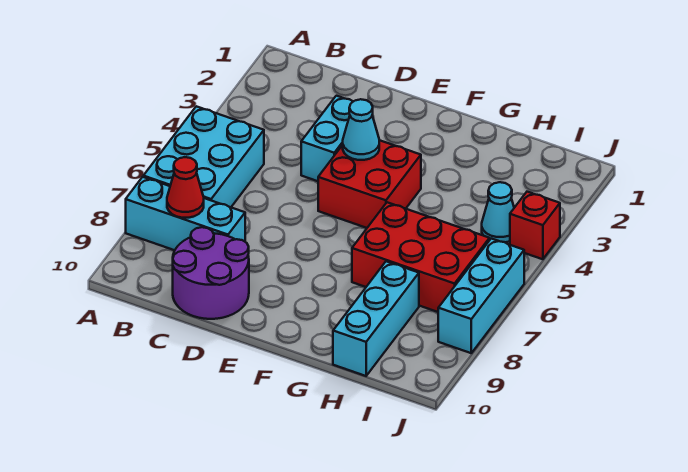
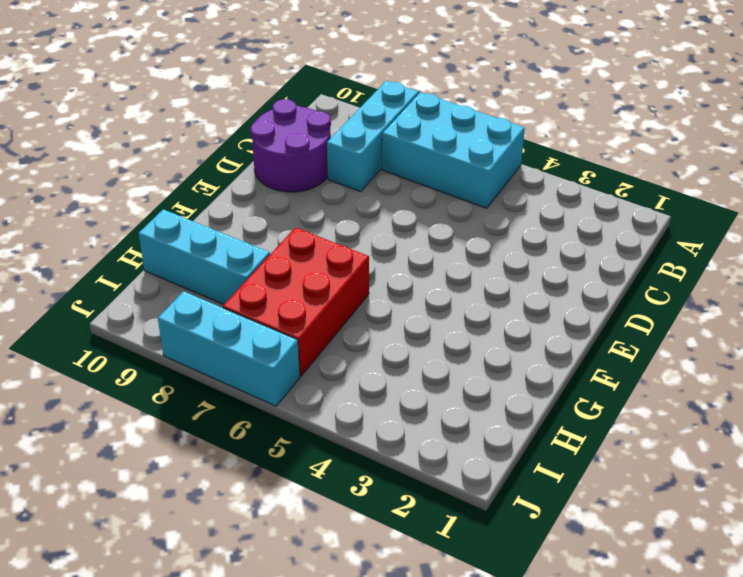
none -> cyan 1x2 brick [301,96,353,181]
none -> red 2x2 brick [318,140,421,228]
none -> cyan 1x1 cone [482,182,514,242]

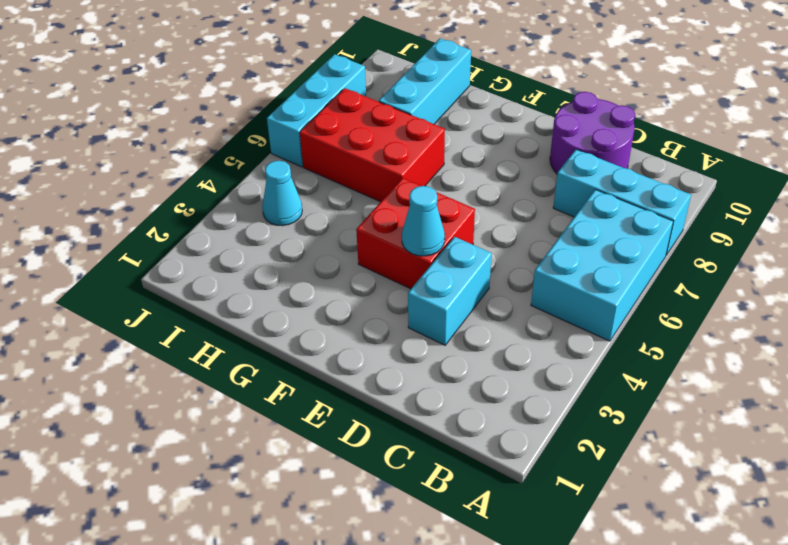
none -> red 1x1 brick [510,192,560,259]
none -> red 1x1 cone [167,157,204,218]

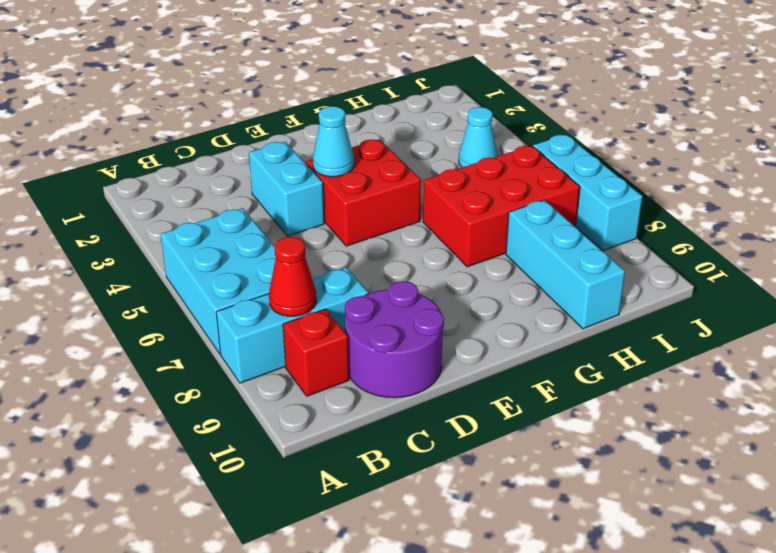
red 1x1 brick [283,309,349,396] -> red 1x1 brick moved to [510,192,560,259]

